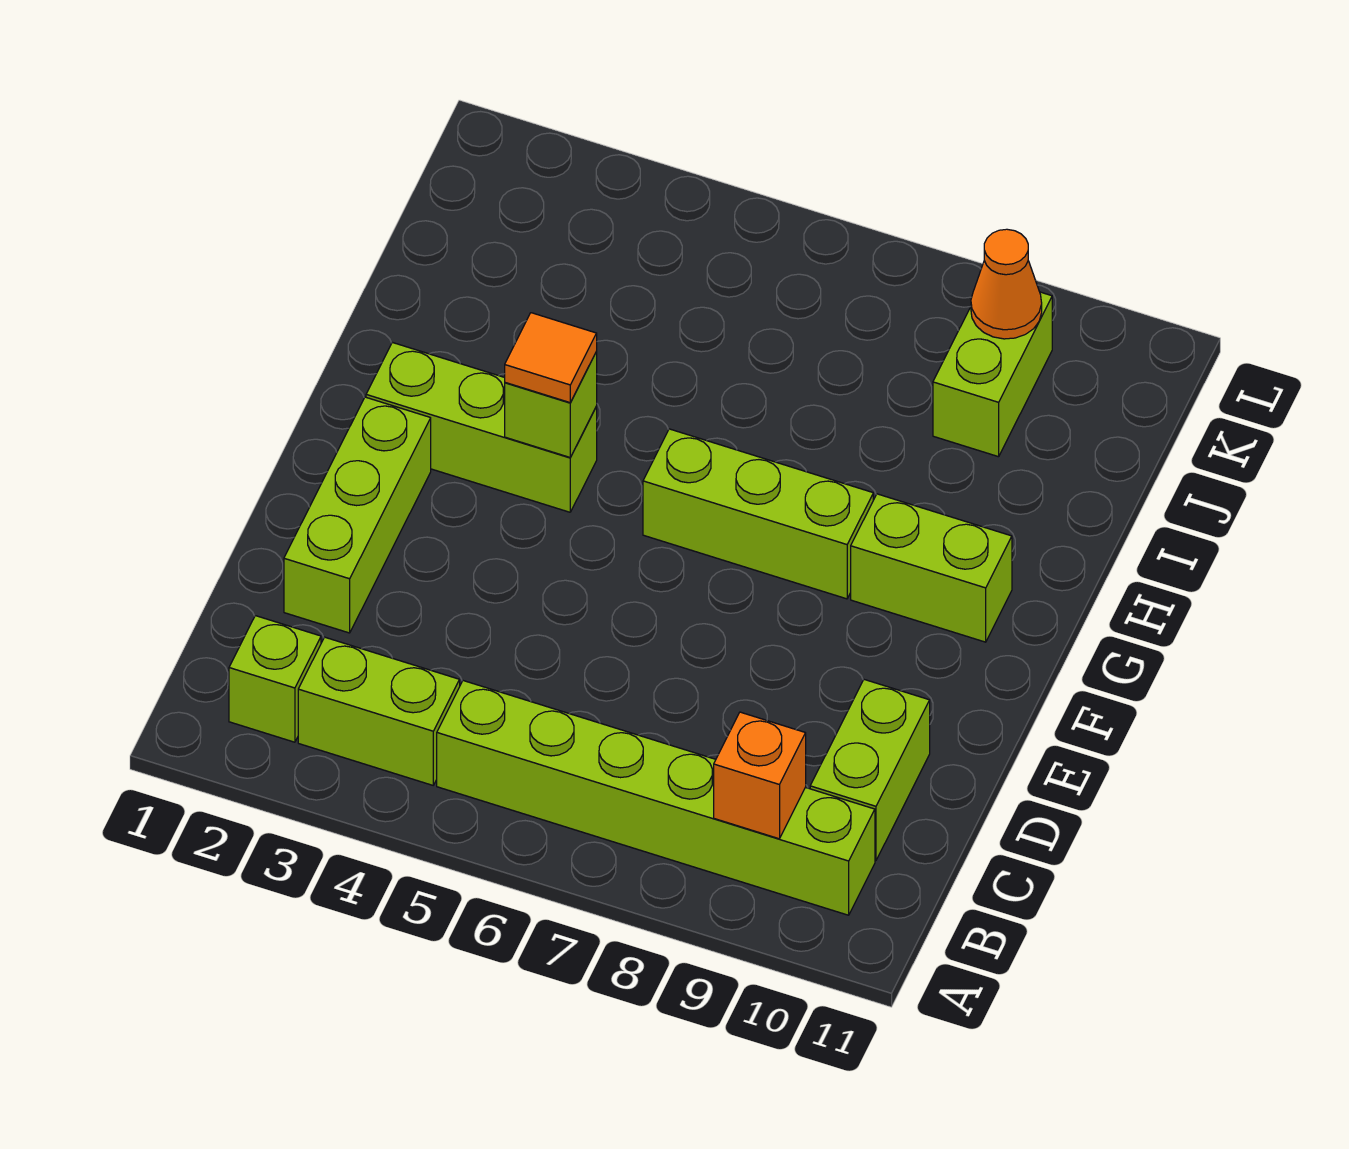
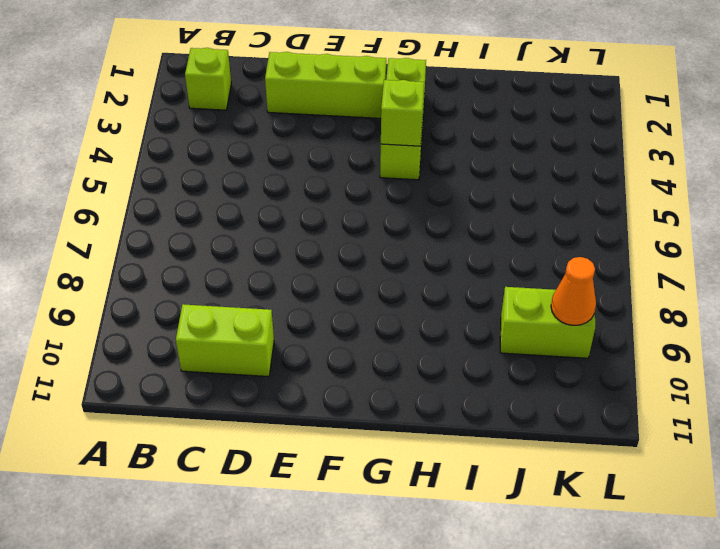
none -> lime 1x2 brick [298,637,460,785]
none -> lime 1x6 brick [437,681,875,915]
none -> lime 1x3 brick [643,429,873,599]

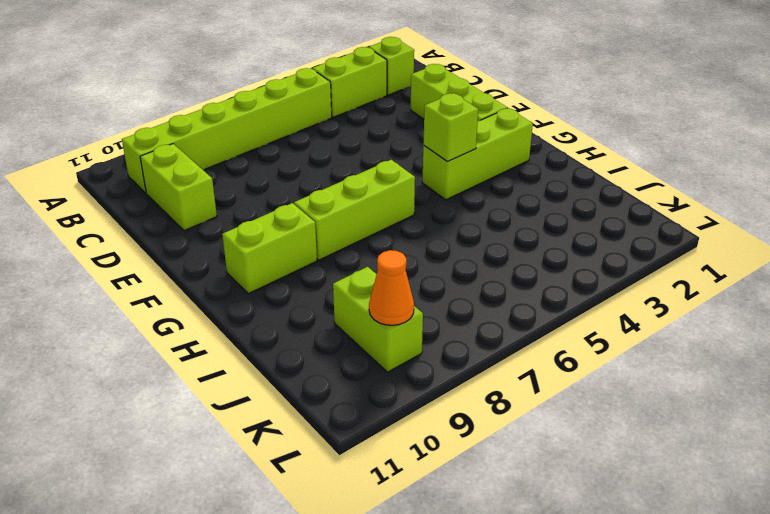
none -> orange 1x1 brick [714,712,806,839]
none -> orange 1x1 tile [505,313,597,403]

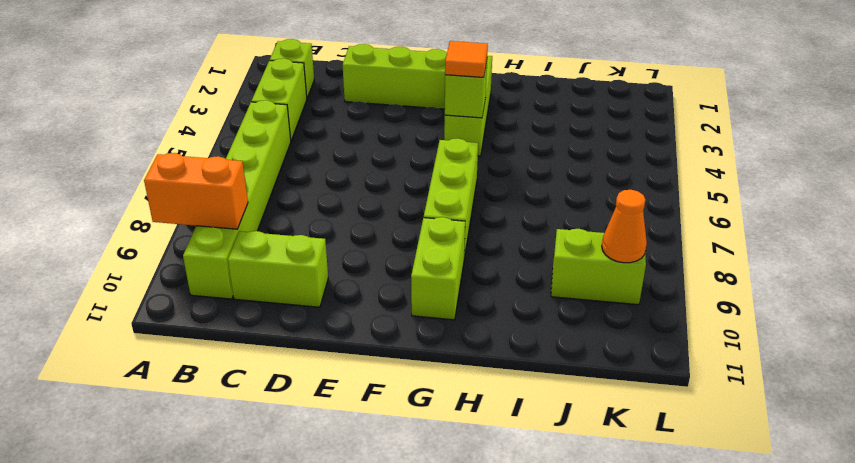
orange 1x2 brick [144,153,248,229] -> orange 1x1 brick [714,712,806,839]

